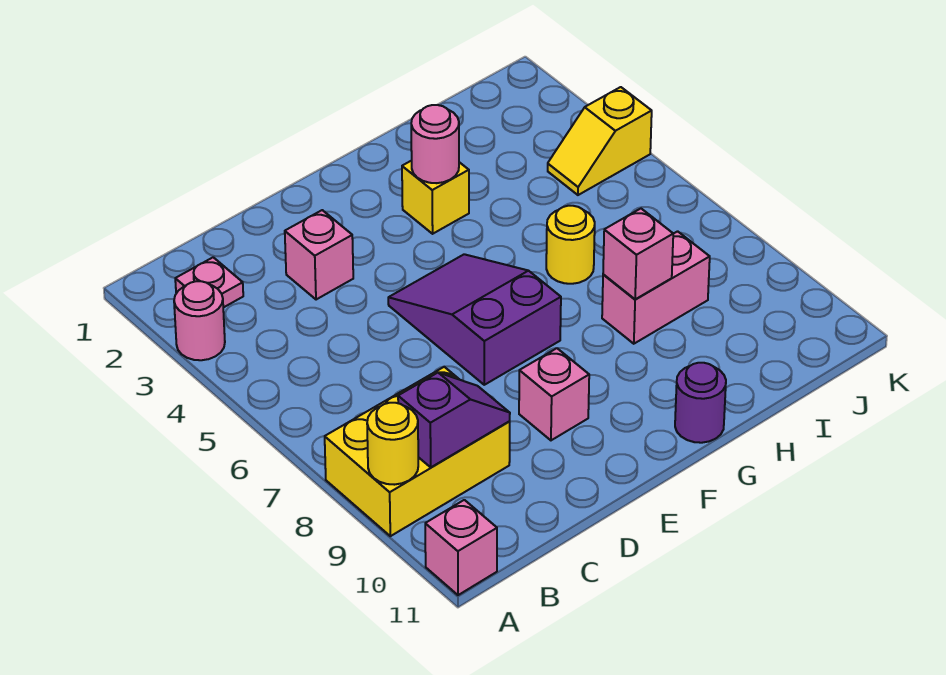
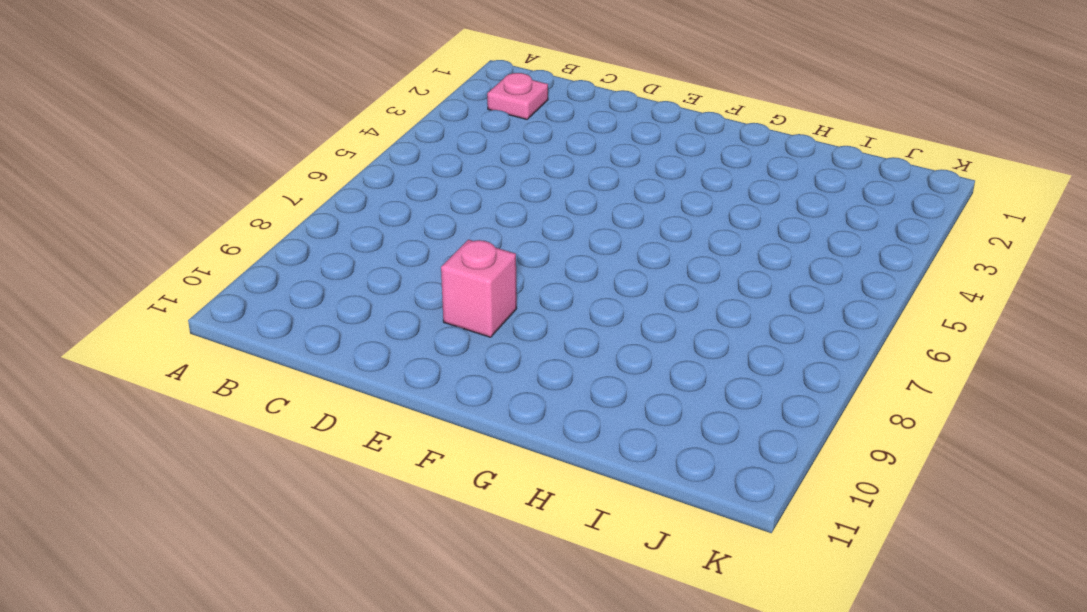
none -> pink 1x1 round brick [174,281,225,360]
none -> yellow 2x3 brick [325,367,510,536]
none -> pink 1x1 brick [425,500,497,595]

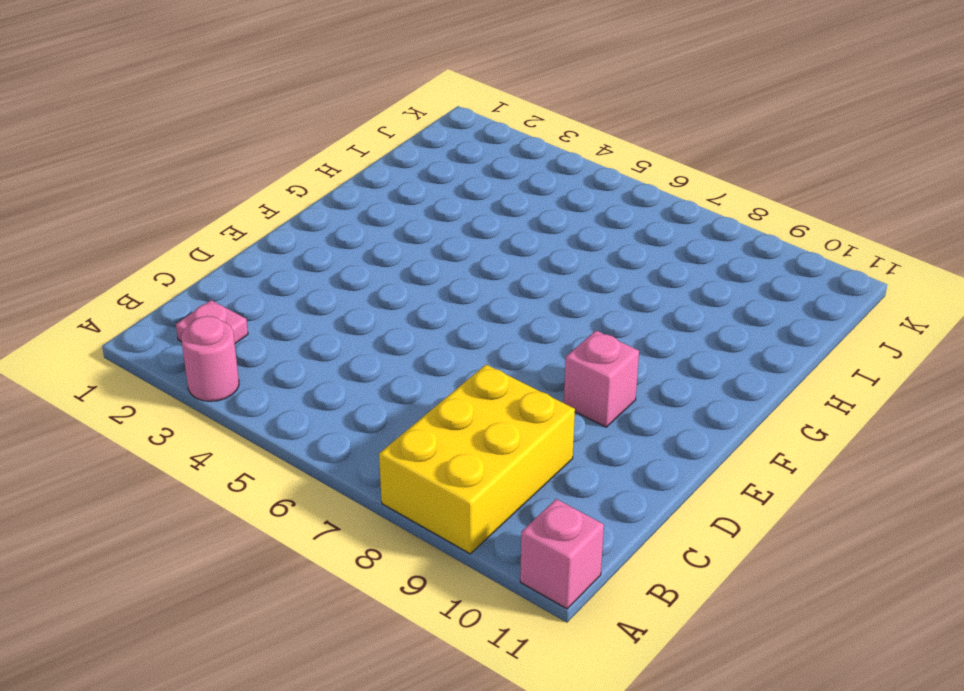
none -> pink 1x1 brick [285,210,353,300]
none -> purple 2x3 slope [388,254,561,385]
none -> yellow 1x1 brick [402,161,469,234]

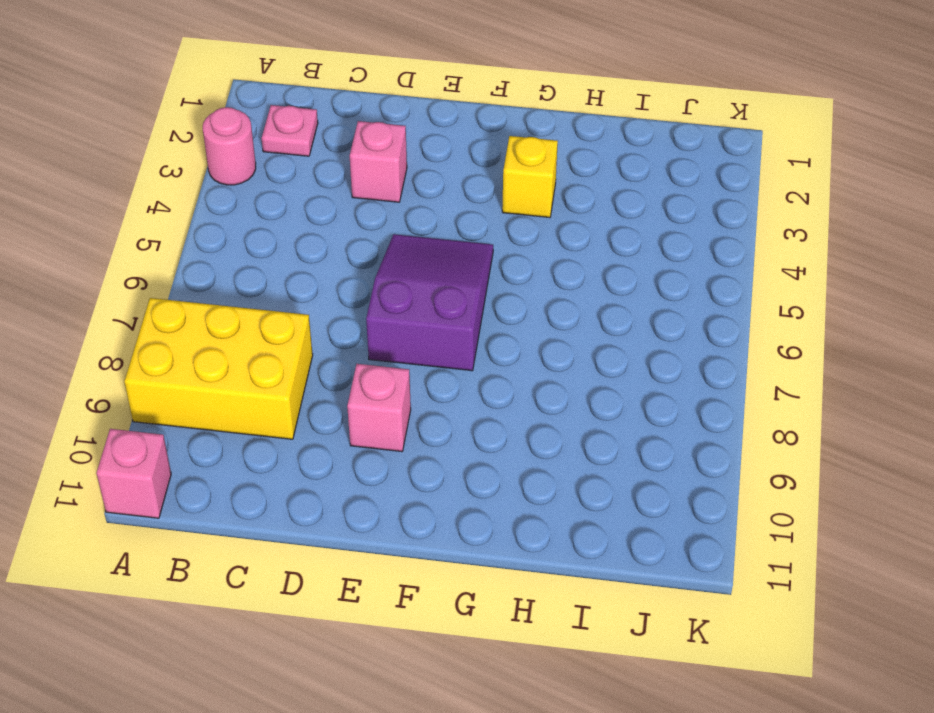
none -> purple 1x1 round brick [675,363,726,443]
none -> yellow 1x1 round brick [546,206,595,284]
none -> pink 1x2 brick [602,231,710,344]

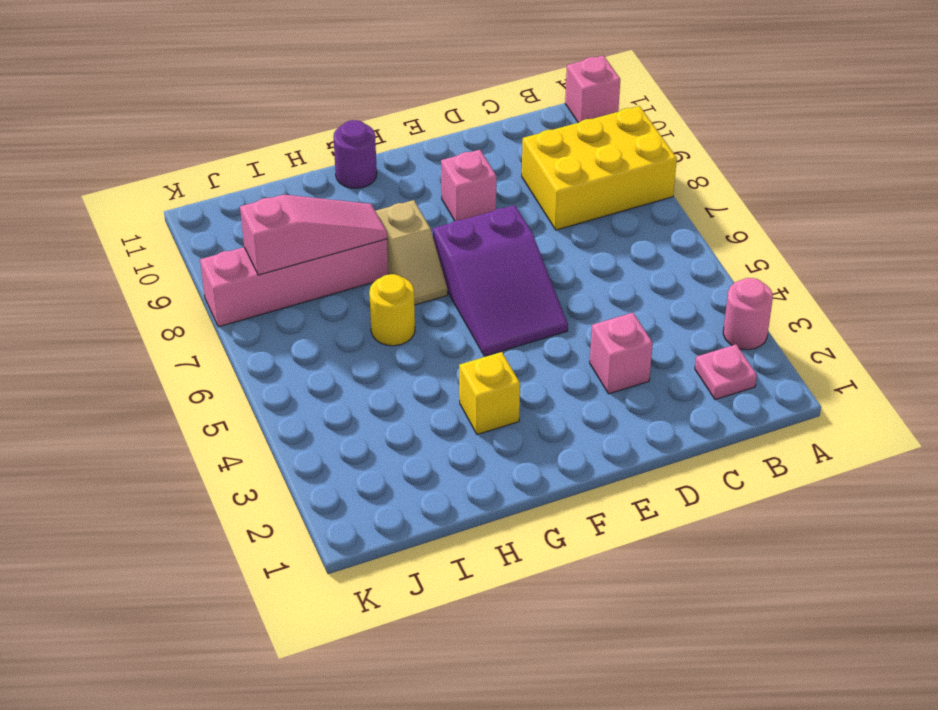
tan 1x2 slope [376,200,447,305] -> none
pink 1x4 brick [200,239,388,327] -> pink 1x2 brick [602,231,710,344]
pink 1x3 slope [240,195,387,275] -> pink 1x1 brick [603,209,673,299]
none -> yellow 1x2 slope [548,87,652,195]
none -> yellow 1x1 round brick [367,403,418,485]
none -> purple 1x2 slope [398,372,510,467]

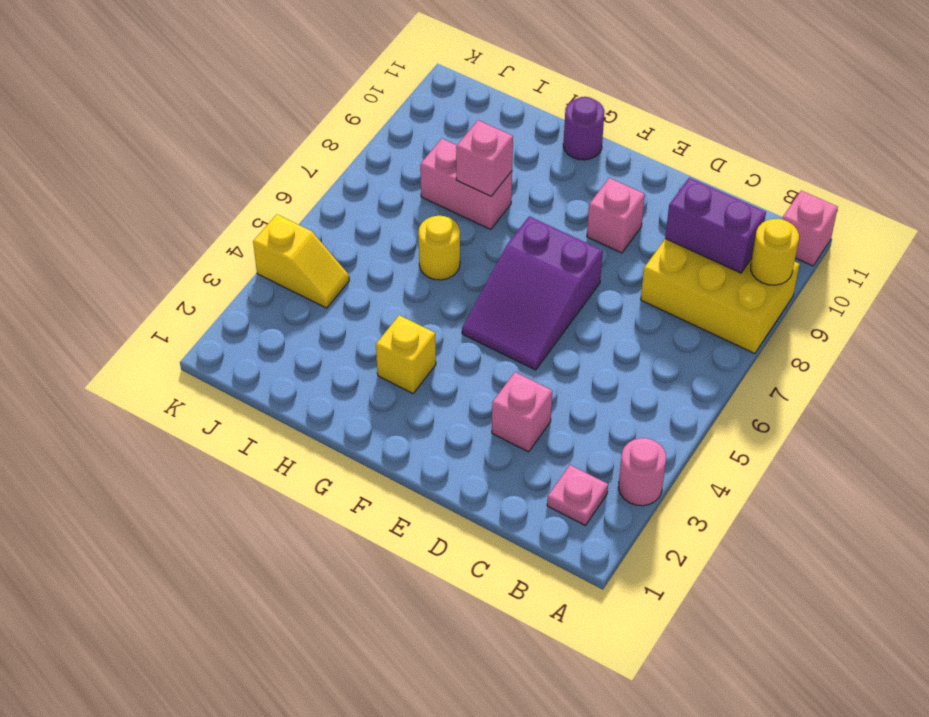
purple 1x2 brick [665,178,766,273] -> purple 1x2 slope [398,372,510,467]
none -> pink 1x1 round brick [411,105,459,183]

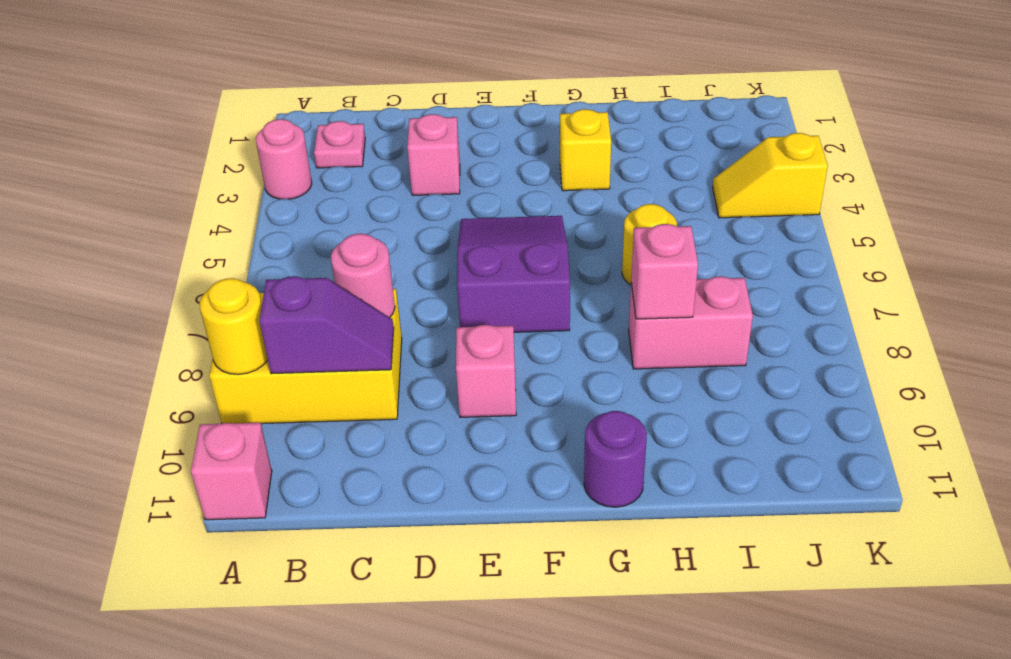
pink 1x1 round brick [331,234,395,317] -> pink 1x1 round brick moved to [411,105,459,183]

